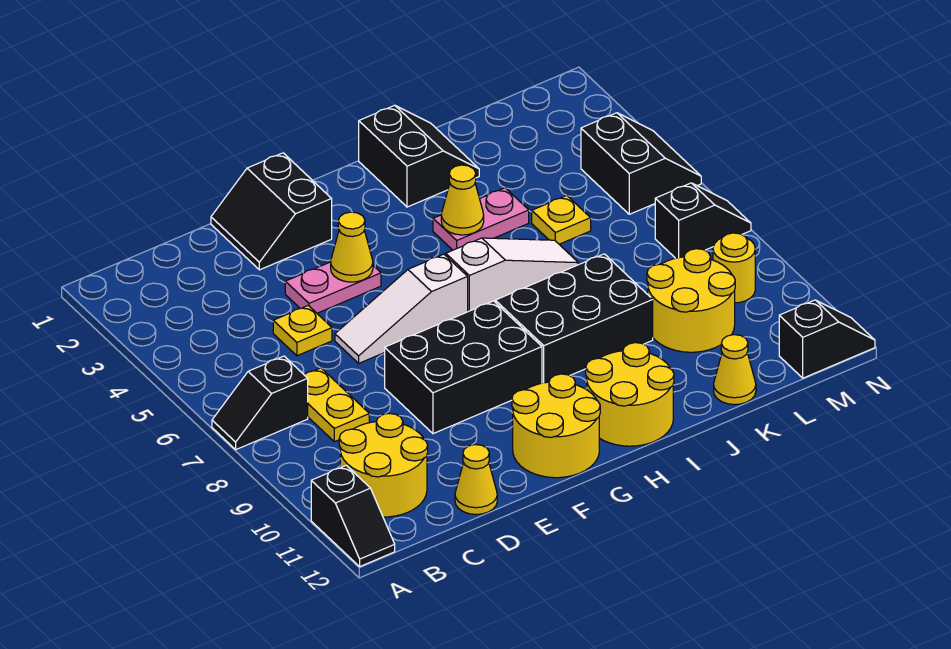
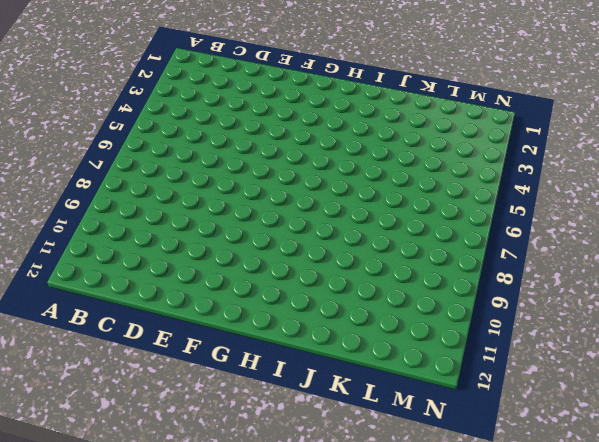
none -> black 1x2 slope [212,356,308,449]
none -> black 1x2 slope [311,465,395,566]
none -> yellow 2x2 round brick [339,413,428,517]

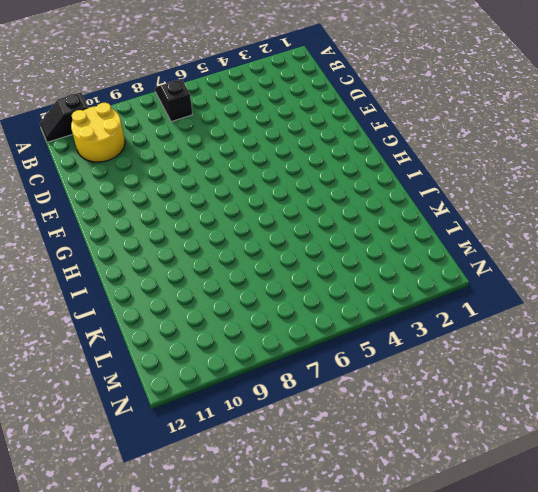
none -> yellow 1x2 plate [305,368,369,442]
none -> yellow 1x1 plate [273,305,332,356]
none -> yellow 1x1 cone [455,445,497,515]

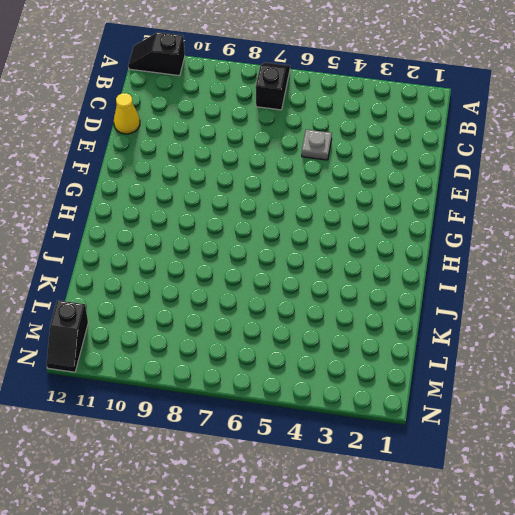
grey 1x1 plate [302,130,332,160] -> yellow 1x1 plate [273,305,332,356]
none -> yellow 2x2 round brick [339,413,428,517]
none -> yellow 1x2 plate [305,368,369,442]
none -> black 2x2 slope [211,153,332,270]

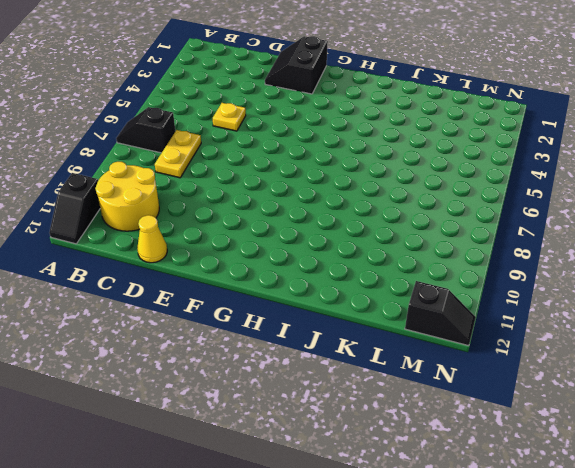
none -> pink 1x2 plate [285,262,381,313]
none -> white 1x3 slope [335,254,468,363]
none -> black 2x3 brick [385,301,542,434]

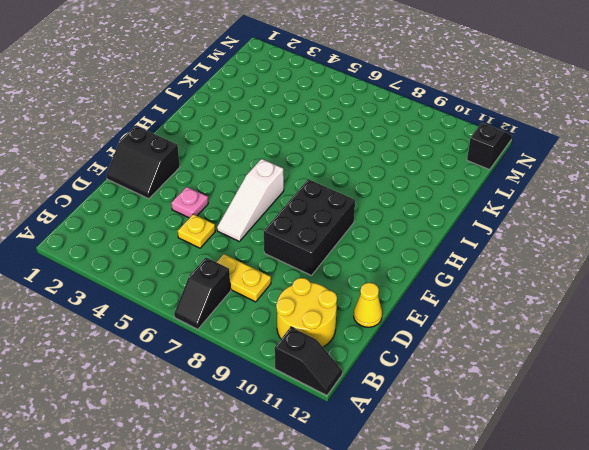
pink 1x1 plate [171,187,208,218] -> pink 1x2 plate [285,262,381,313]
none -> yellow 2x2 round brick [512,374,600,478]
none -> white 1x3 slope [446,238,578,312]
none -> black 2x3 brick [495,254,653,383]

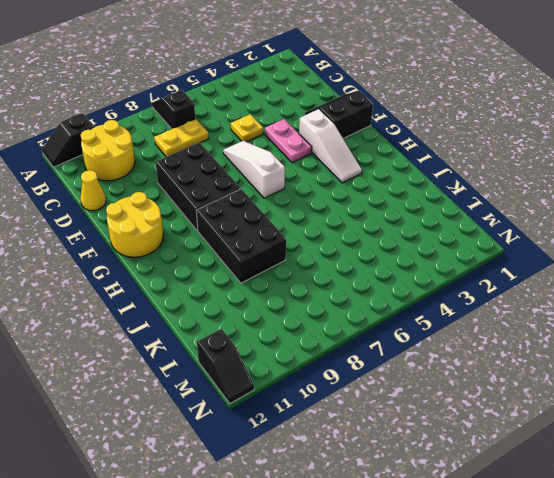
white 1x3 slope [299,109,362,183] -> white 1x3 slope moved to [446,238,578,312]
none -> yellow 2x2 round brick [586,343,674,446]
none -> black 2x2 slope [359,105,479,207]
none -> pink 1x2 plate [433,188,529,250]

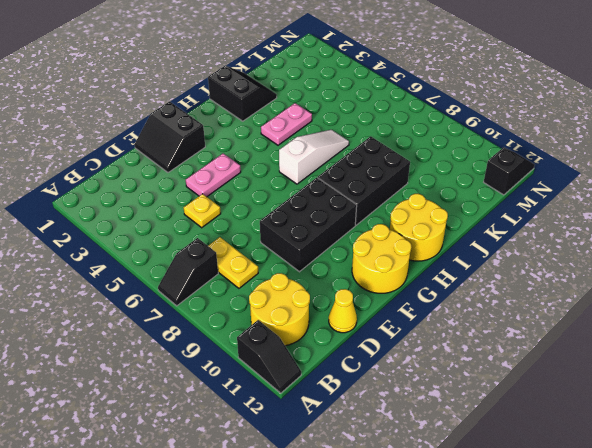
none -> white 1x3 slope [335,254,468,363]
none -> yellow 1x1 plate [532,195,591,244]
none -> yellow 2x2 round brick [647,249,735,352]

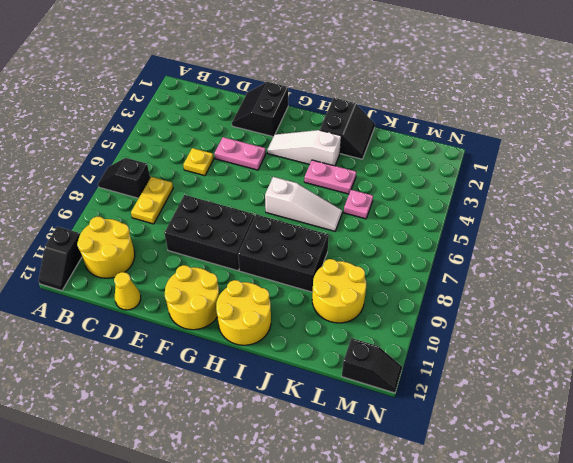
white 1x3 slope [267,130,341,166] -> white 1x3 slope moved to [335,254,468,363]
pink 1x1 plate [344,190,373,219] -> yellow 1x1 plate [532,195,591,244]
none -> yellow 1x1 cone [714,335,756,405]
none -> black 2x2 slope [581,113,701,214]
none -> black 1x2 slope [655,183,751,258]

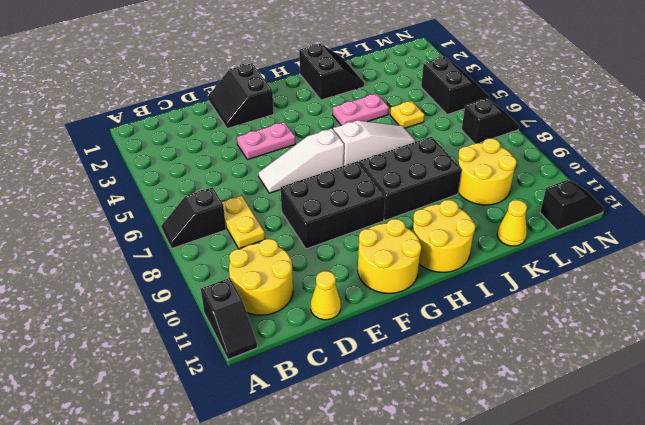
none -> yellow 1x1 plate [273,305,332,356]
none -> yellow 1x1 round brick [713,233,755,303]
none -> yellow 1x1 cone [331,212,373,282]

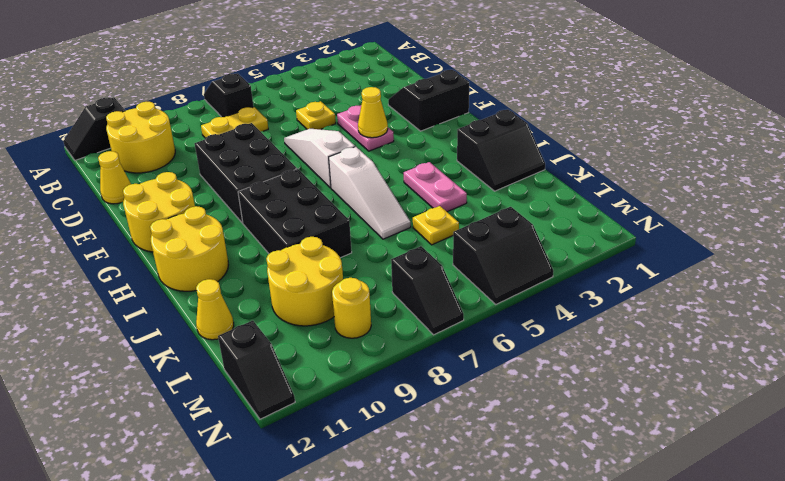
none -> yellow 1x1 cone [441,165,484,235]

